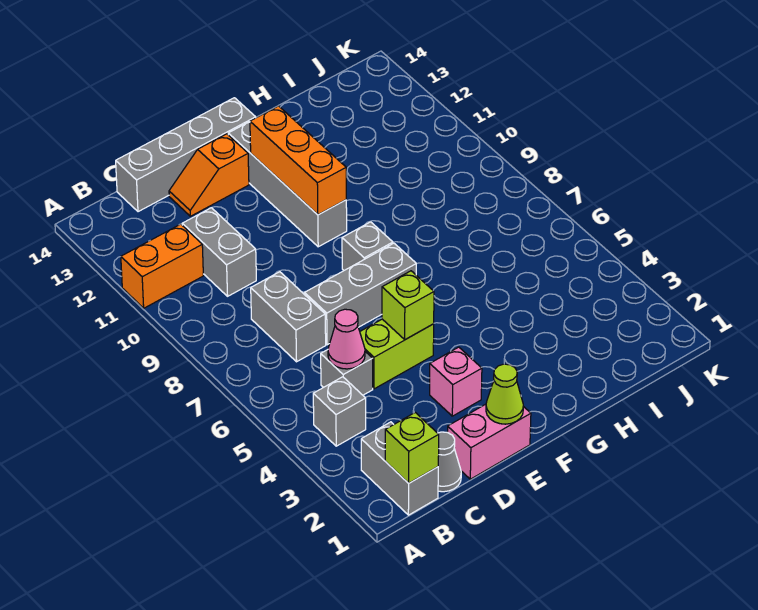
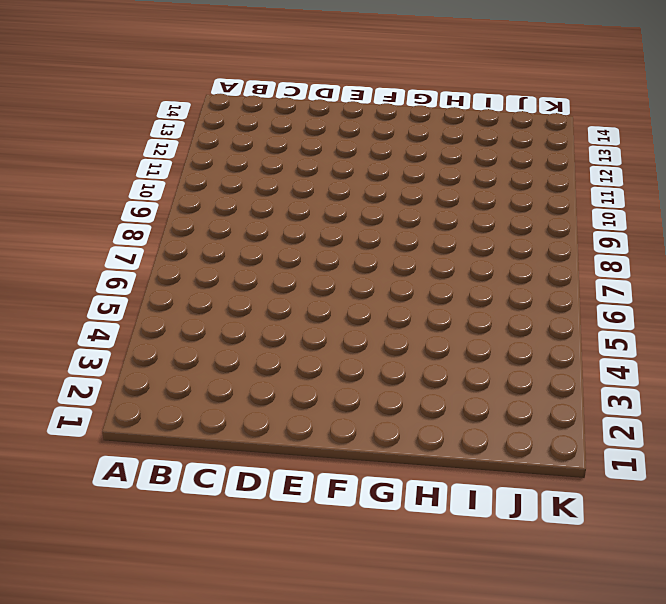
none -> orange 1x2 brick [121,224,203,308]
none -> grey 1x2 brick [361,422,438,515]
none -> grey 1x1 brick [313,377,366,446]

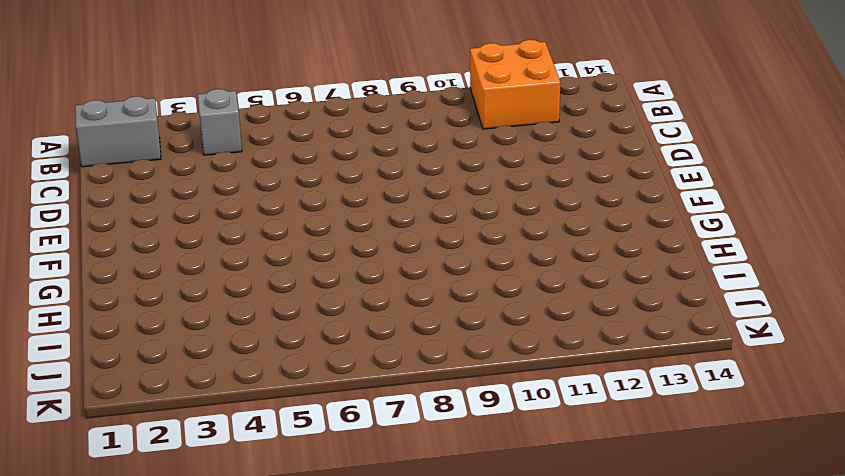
orange 2x2 brick [470,40,560,129] -> orange 1x2 brick [121,224,203,308]
none -> grey 1x1 cone [438,432,461,492]
none -> grey 1x1 brick [321,350,373,395]
none -> grey 1x2 brick [251,272,326,362]

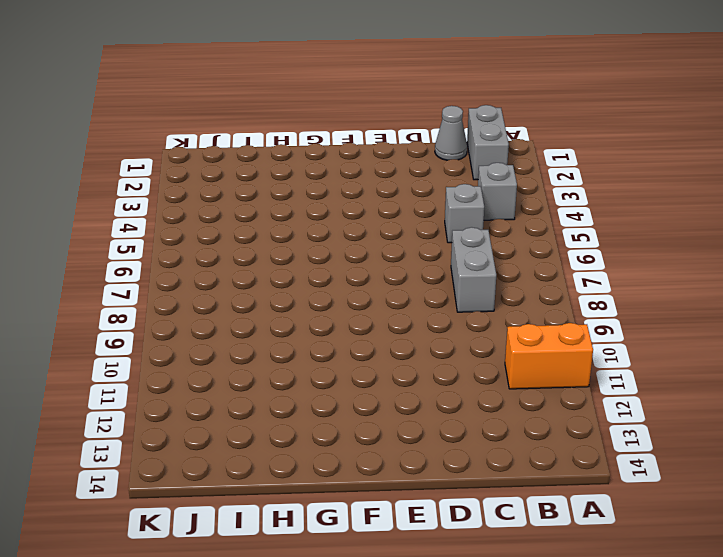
none -> grey 1x2 brick [182,208,256,296]
none -> grey 1x4 brick [116,98,256,212]
none -> pink 1x2 brick [447,404,531,479]

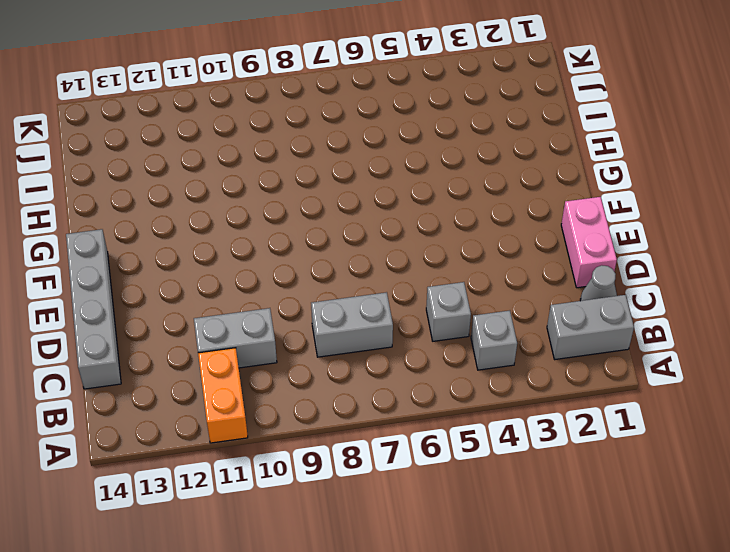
none -> lime 1x2 brick [360,319,434,389]
none -> grey 1x3 brick [305,243,416,345]
none -> orange 1x2 slope [169,134,249,216]

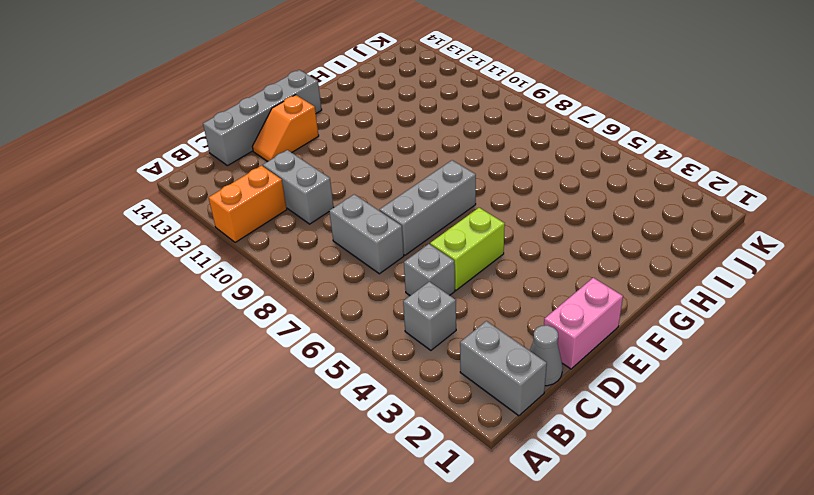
none -> pink 1x1 brick [430,347,482,416]
none -> grey 1x1 brick [342,222,393,270]
none -> grey 1x4 brick [228,122,347,247]

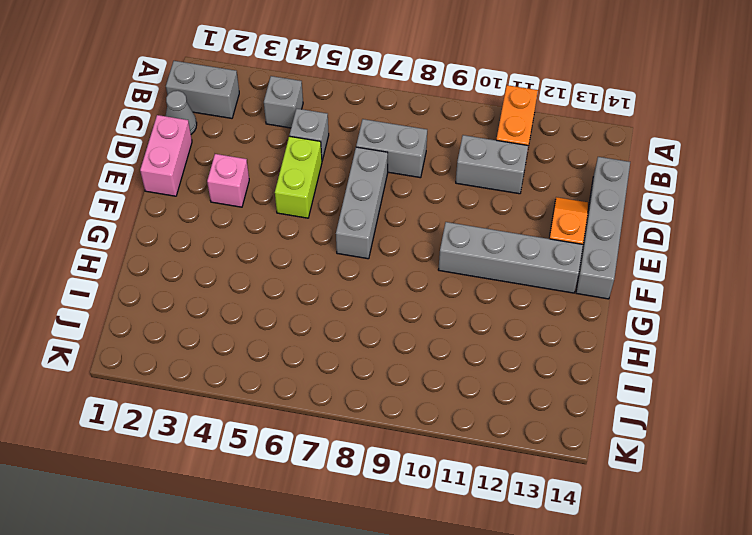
none -> grey 1x1 brick [342,222,393,270]
none -> lime 1x1 brick [385,413,439,483]
none -> pink 1x1 cone [328,309,365,369]

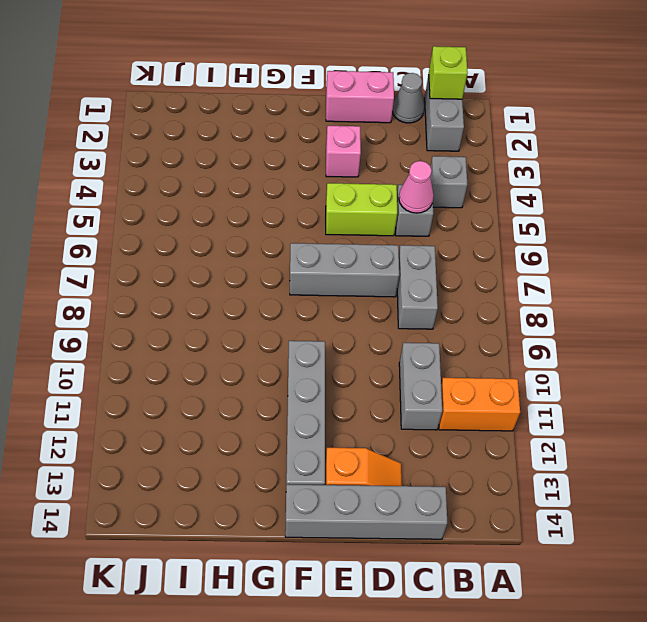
none -> grey 1x1 brick [342,222,393,270]
none -> lime 1x1 cone [486,364,523,424]
none -> lime 1x1 brick [382,271,434,340]

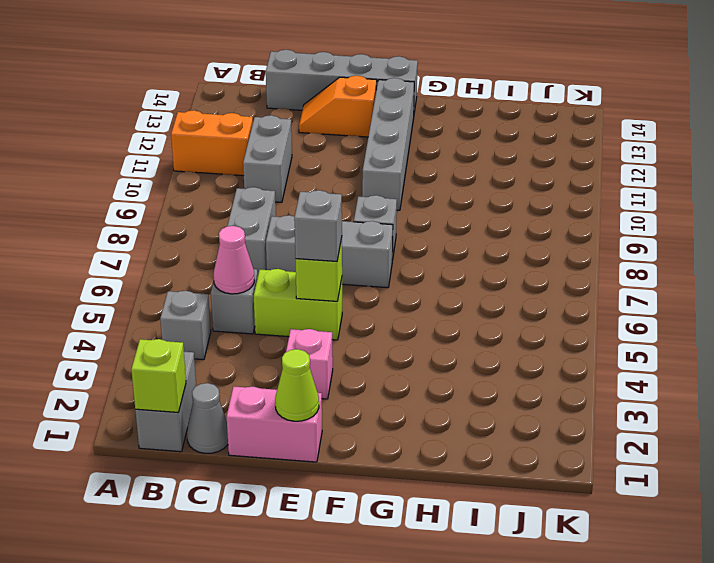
grey 1x1 brick [294,190,342,261] -> none
none -> orange 1x3 brick [250,106,346,215]

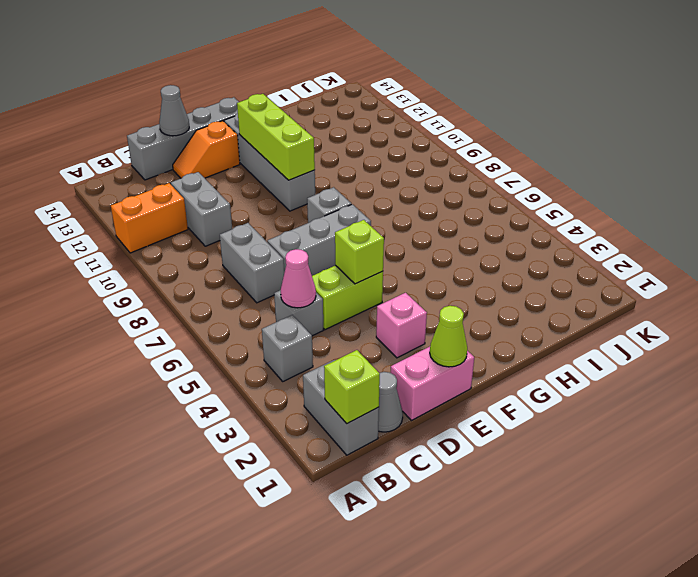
grey 1x1 cone [159,85,189,136] -> none
lime 1x3 brick [237,94,315,180] -> orange 1x3 brick [250,106,346,215]

